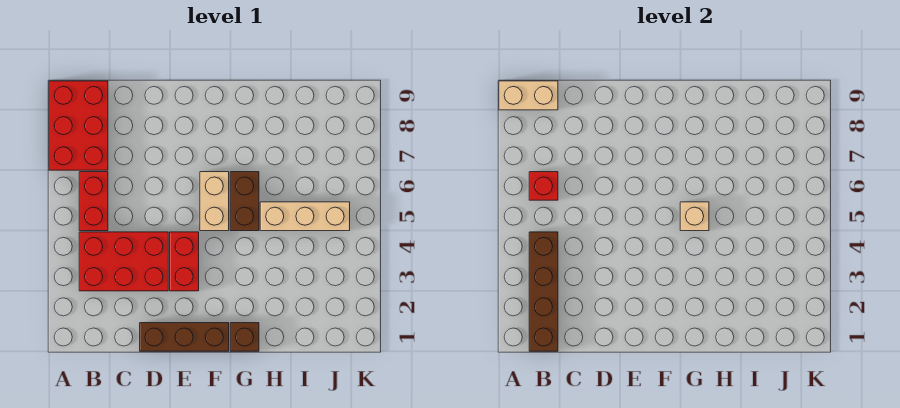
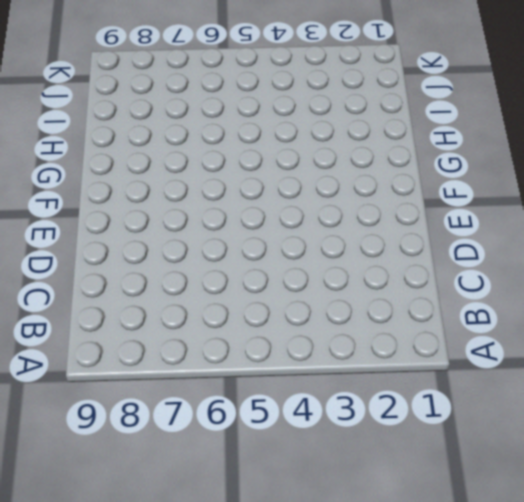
none -> red 2x3 brick [49,81,108,170]
none -> red 2x3 brick [79,232,168,291]
none -> red 1x2 brick [79,172,108,231]

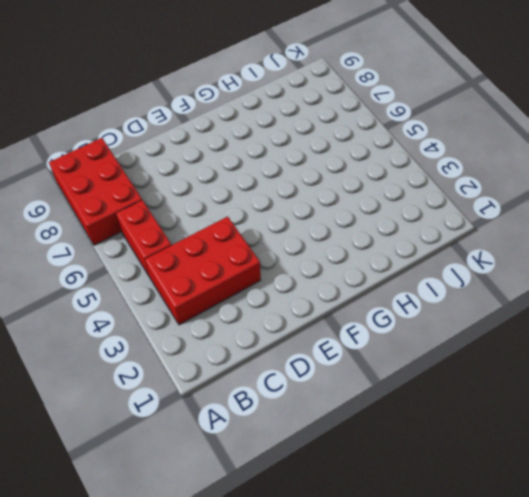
none -> brown 1x3 brick [140,323,229,351]
none -> red 1x2 brick [170,232,199,291]
none -> tan 1x2 brick [200,172,229,231]

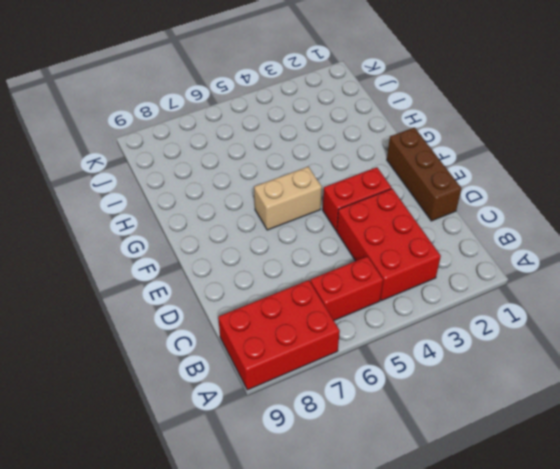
none -> brown 1x1 brick [230,323,259,351]
none -> brown 1x2 brick [230,172,259,231]
none -> tan 1x3 brick [260,202,350,231]

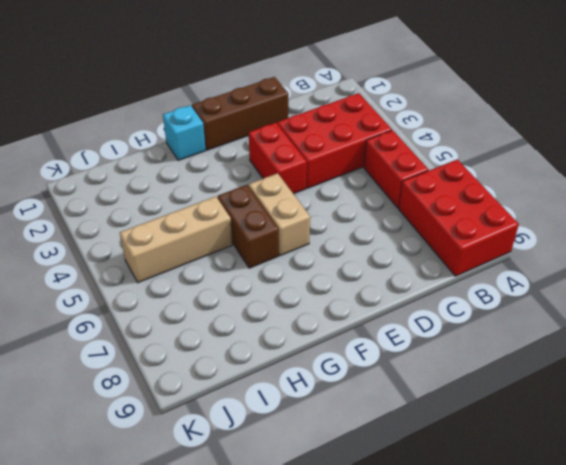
cyan 1x1 brick [163,105,206,160] -> brown 1x1 brick [230,323,259,351]
none -> tan 1x2 brick [499,81,558,110]
none -> brown 1x4 brick [529,232,558,351]
none -> red 1x1 brick [529,172,558,200]

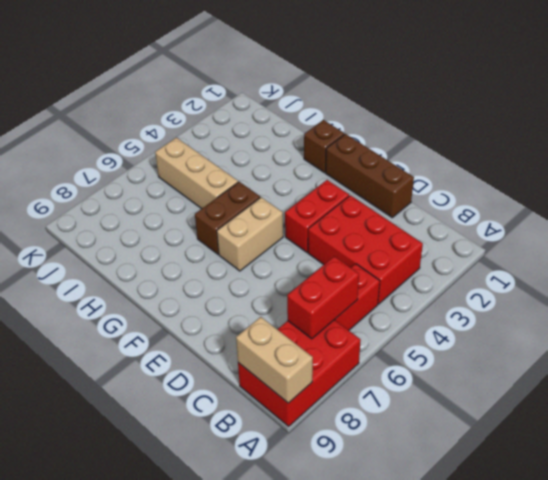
red 1x2 brick [287,256,359,339] -> red 1x1 brick [529,172,558,200]
none -> brown 1x4 brick [529,232,558,351]
none -> tan 1x1 brick [680,202,709,231]

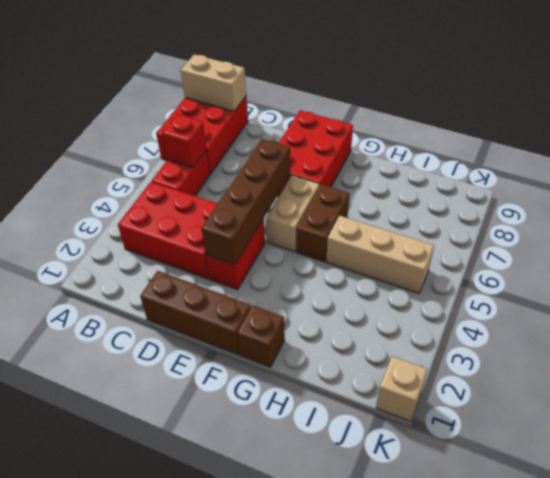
brown 1x4 brick [201,139,290,265] -> brown 1x4 brick moved to [529,232,558,351]
red 2x3 brick [278,110,353,195] -> none
tan 1x1 brick [376,356,427,421] -> tan 1x1 brick moved to [680,202,709,231]

